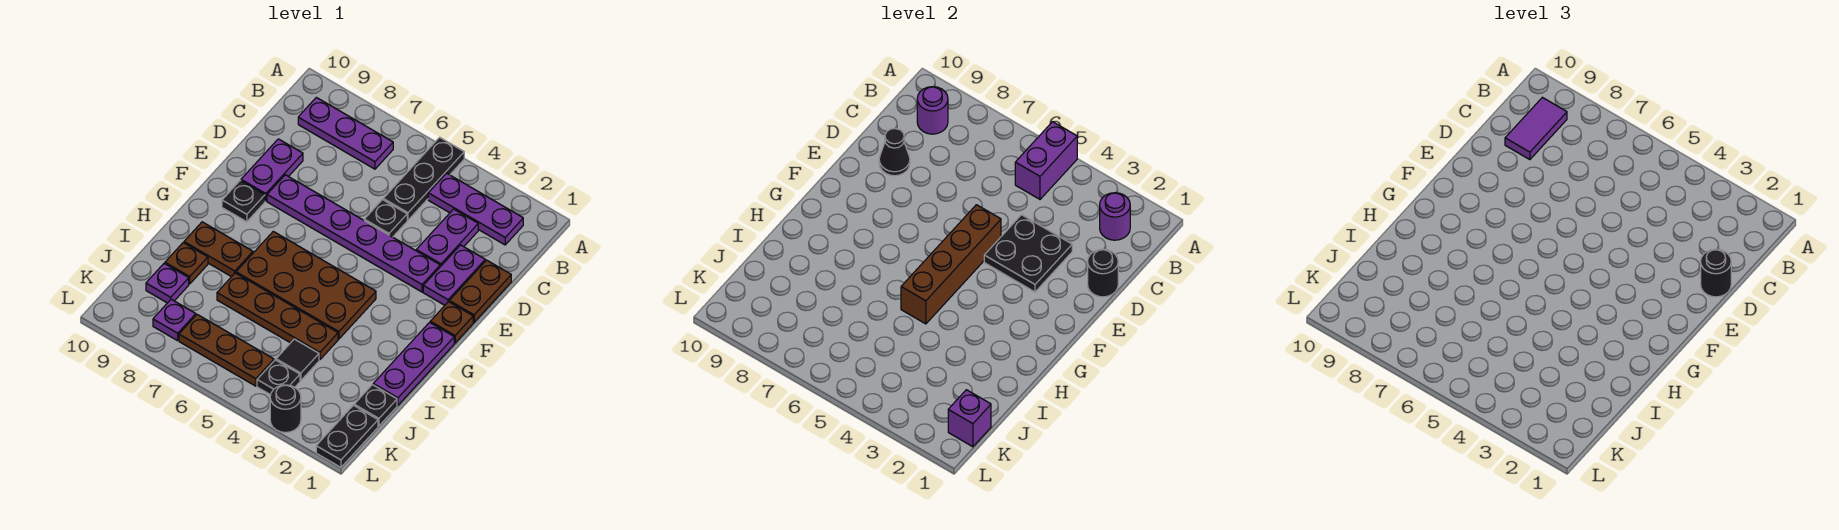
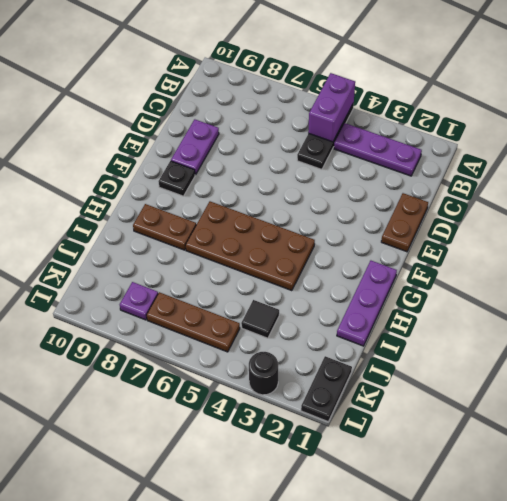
none -> purple 1x3 plate [298,97,393,169]
none -> purple 1x2 plate [416,209,478,267]
none -> purple 1x2 plate [423,245,485,305]
none -> black 1x1 plate [364,200,407,237]

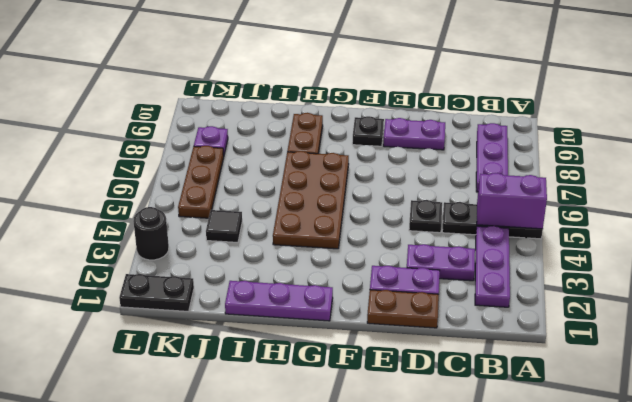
none -> purple 1x6 plate [267,175,440,292]
none -> brown 1x1 plate [430,302,473,343]
none -> brown 1x4 plate [217,273,338,360]
none -> brown 1x1 plate [165,243,208,284]

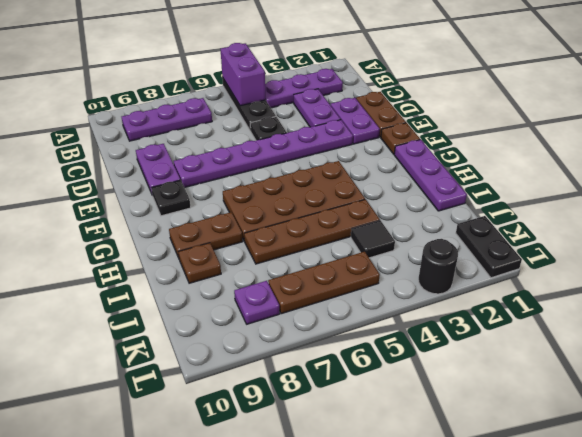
none -> black 1x1 plate [354,385,397,426]
none -> purple 1x1 plate [146,264,189,303]
none -> black 1x1 plate [257,360,300,395]
none -> purple 1x1 round brick [1100,193,1130,240]

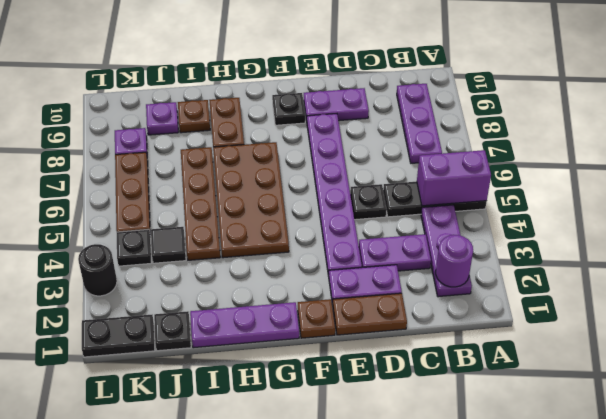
none -> purple 1x1 round brick [917,87,948,134]
none -> black 1x1 round brick [1088,249,1118,297]
none -> black 2x2 plate [984,215,1072,292]
none -> black 1x1 cone [879,128,910,176]

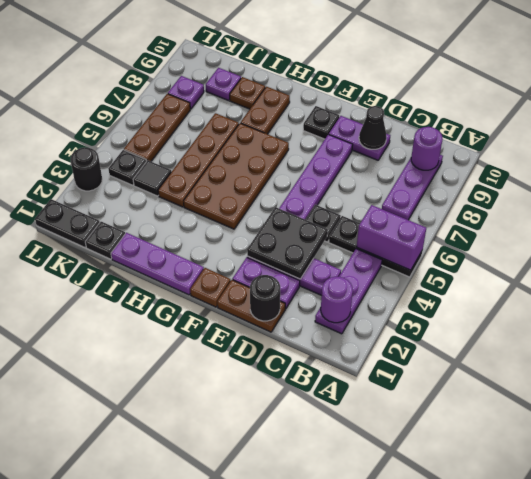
none -> brown 1x4 brick [901,205,1001,324]
none -> purple 1x1 brick [948,390,991,447]
none -> purple 1x2 tile [1505,97,1567,160]
none -> black 1x1 round brick [1701,249,1731,297]

